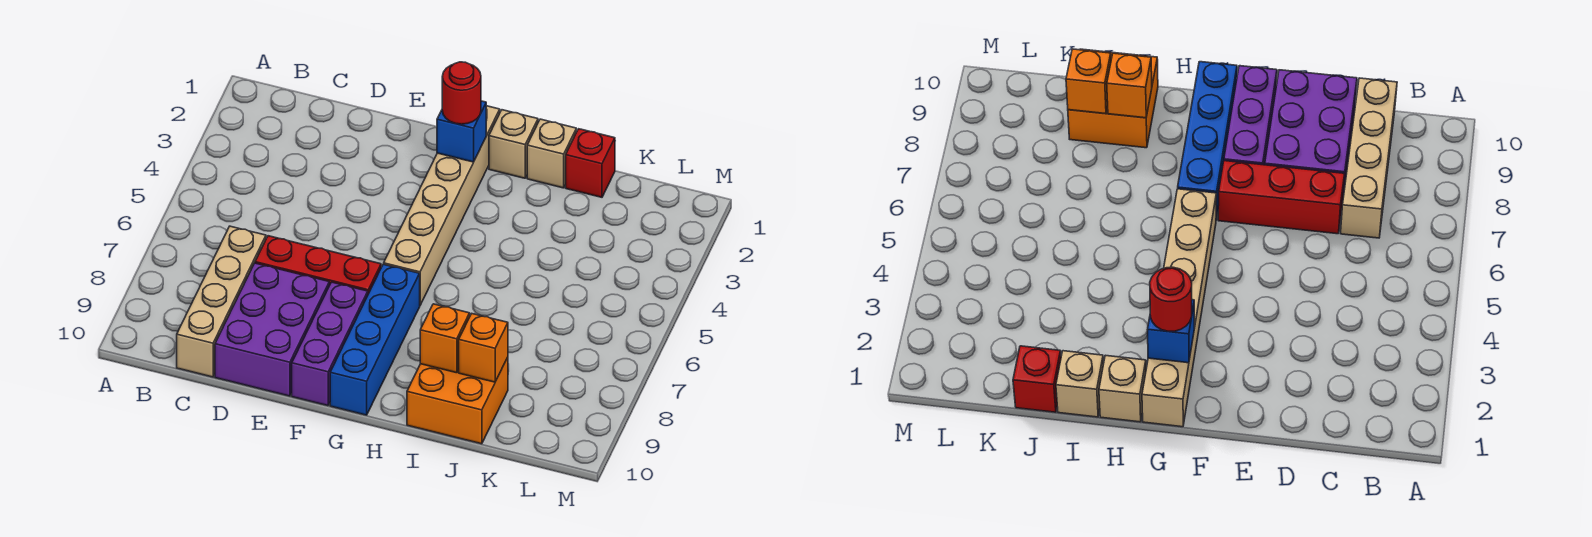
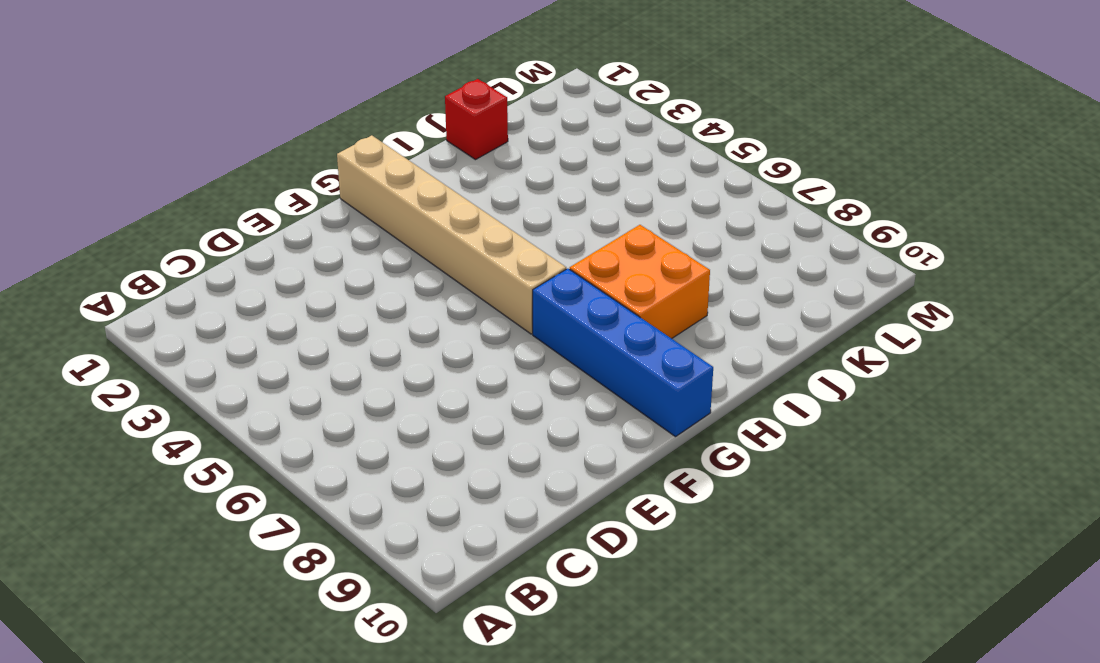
orange 2x2 brick [570,225,710,339] -> orange 2x2 brick moved to [407,357,508,444]
none -> tan 1x4 brick [177,226,266,377]
none -> red 1x3 brick [255,236,381,294]
none -> purple 2x3 brick [215,263,329,396]

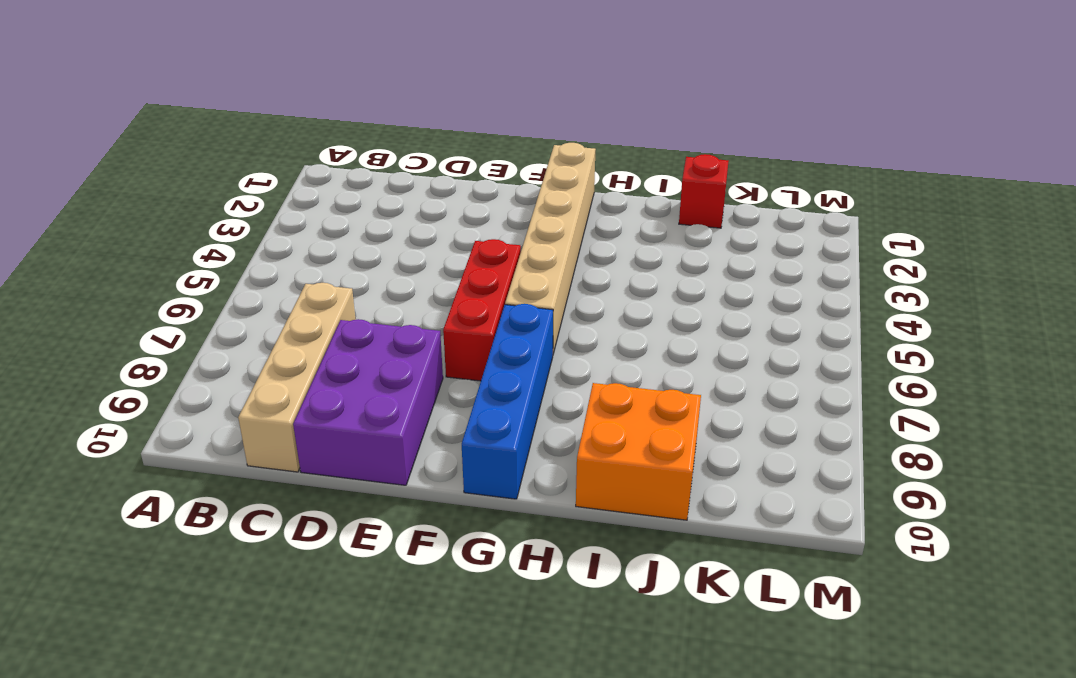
red 1x3 brick [443,239,521,381] -> red 1x3 brick turned to [255,236,381,294]
none -> purple 1x3 brick [292,282,368,406]
none -> tan 1x1 brick [489,110,538,178]
none -> tan 1x1 brick [527,119,576,188]

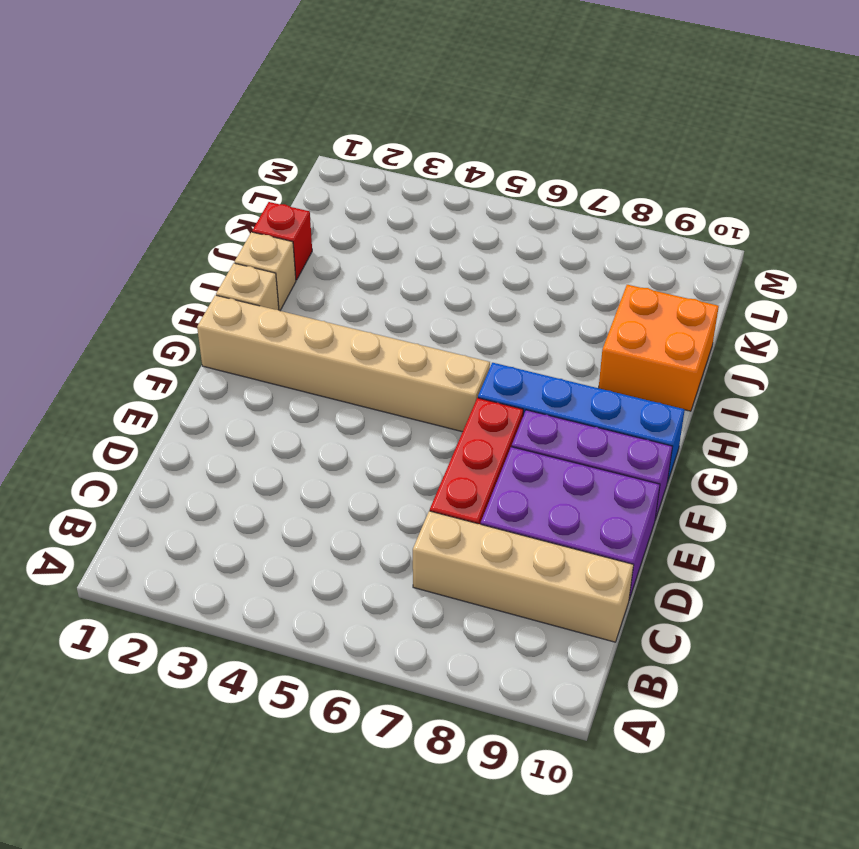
none -> blue 1x1 brick [437,101,486,162]
none -> orange 1x1 brick [420,304,470,373]
none -> orange 1x1 brick [459,314,508,382]

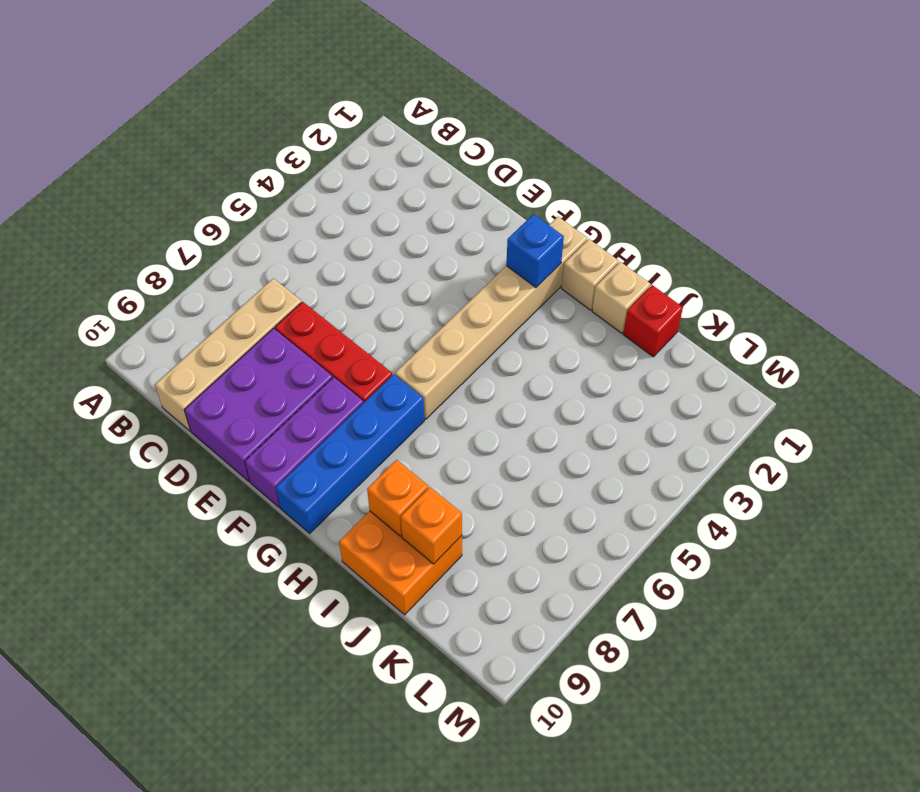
none -> red 1x1 round brick [442,62,481,124]

